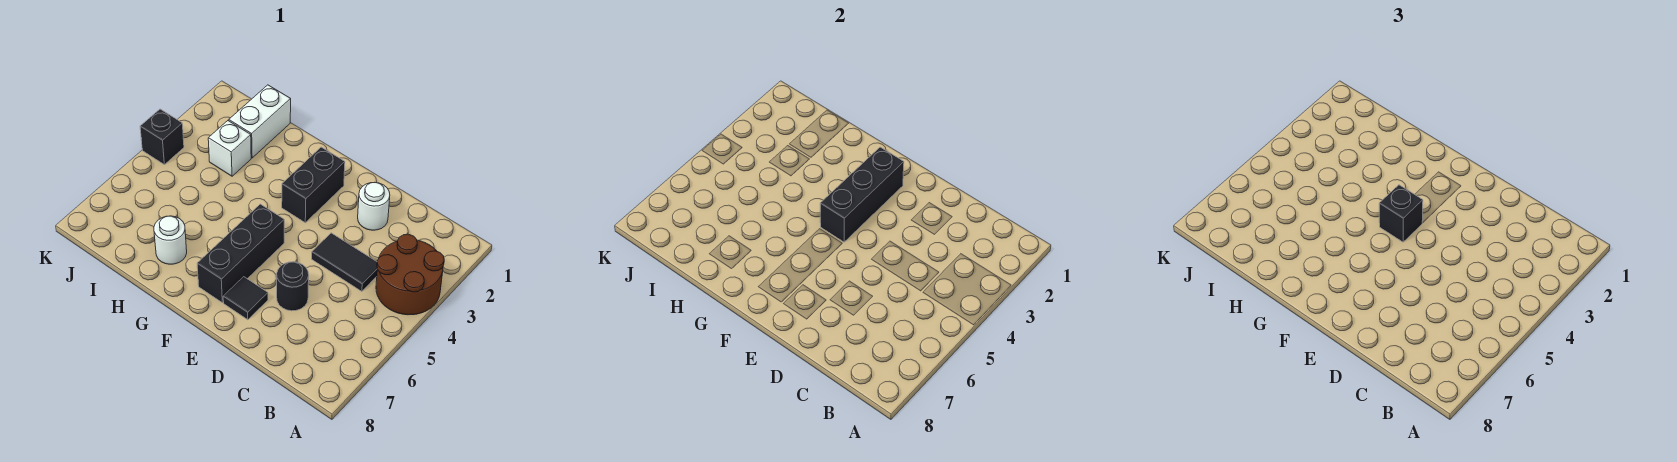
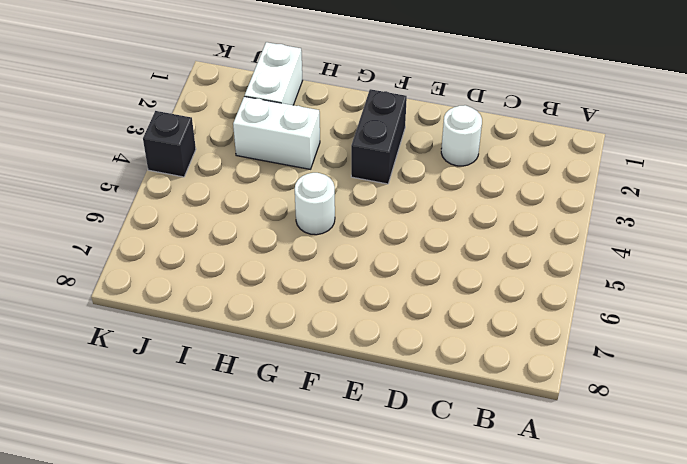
white 1x1 round brick [295,173,335,235] -> white 1x1 round brick moved to [154,216,187,264]
white 1x2 brick [233,96,320,169] -> white 1x1 brick [208,121,251,176]
none -> brown 2x2 round brick [376,234,444,315]
none -> black 1x2 tile [312,233,377,291]
none -> black 1x1 round brick [277,262,309,311]

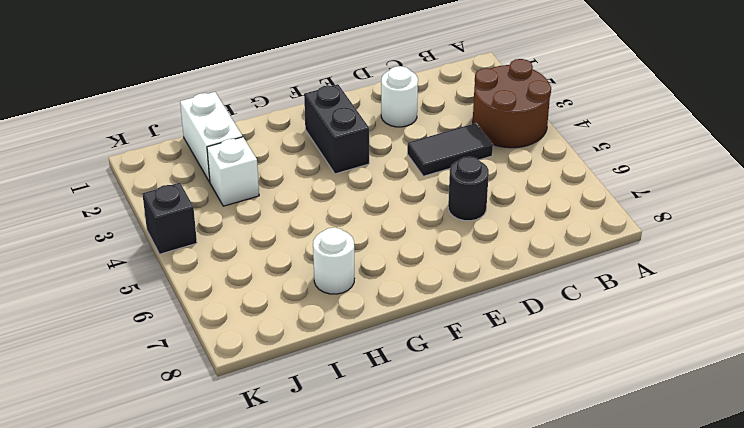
none -> black 1x1 tile [223,277,268,320]
none -> black 1x3 brick [197,204,284,302]
none -> black 1x3 brick [820,147,904,242]

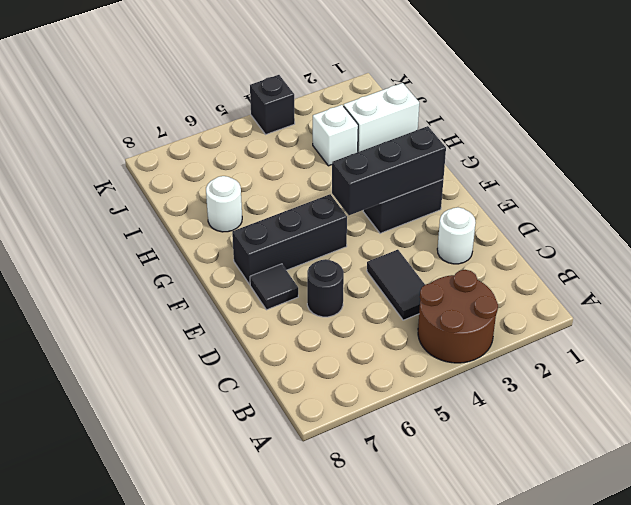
none -> black 1x1 brick [1379,185,1423,242]

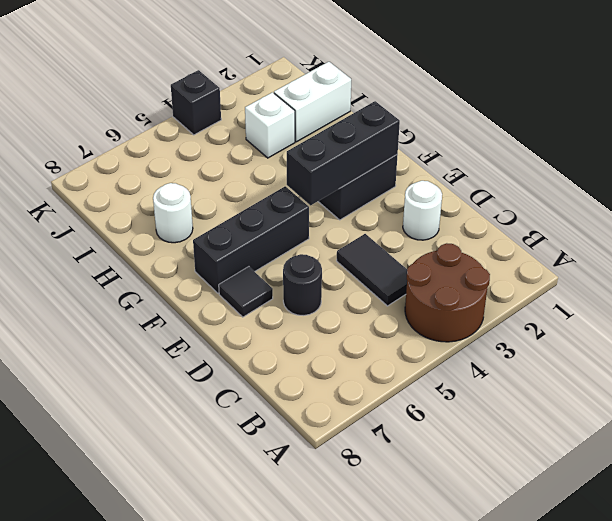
none -> black 1x1 brick [1379,185,1423,242]

